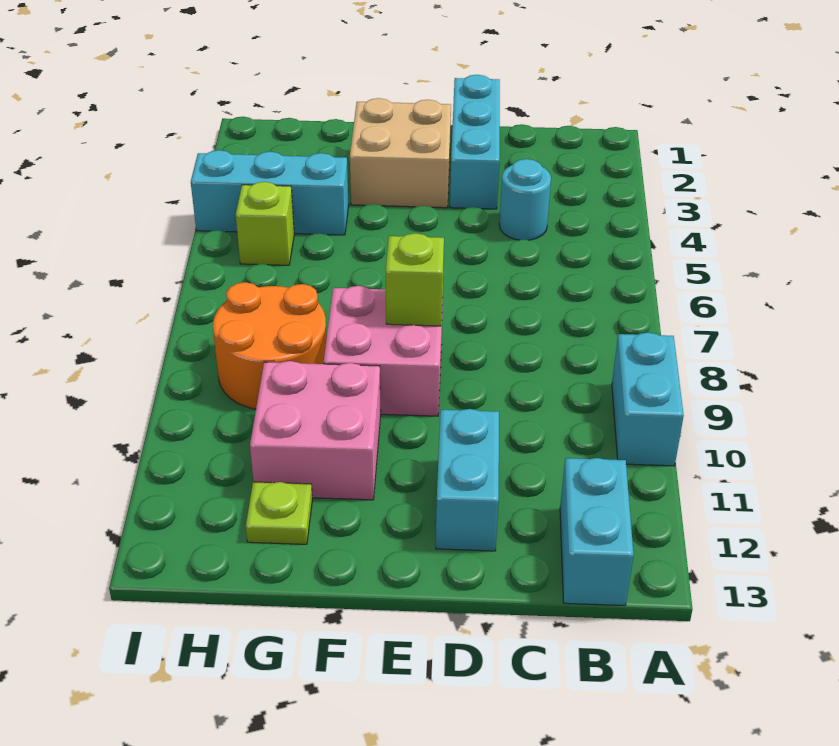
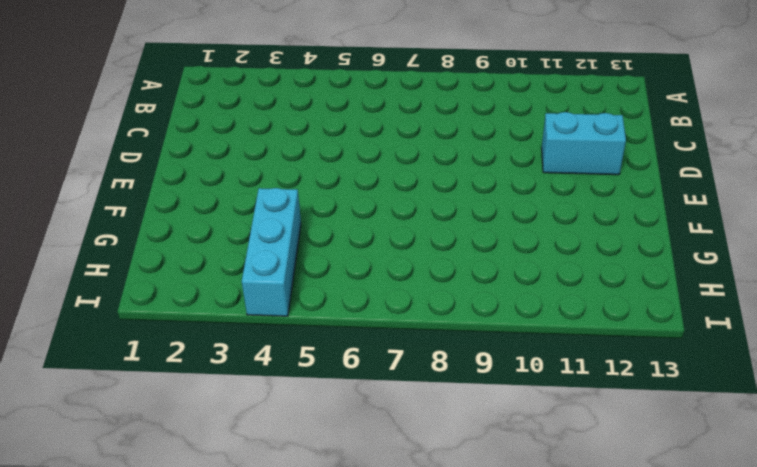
none -> cyan 1x2 brick [612,332,684,466]
none -> cyan 1x2 brick [560,458,634,606]
none -> cyan 1x1 round brick [499,159,551,240]

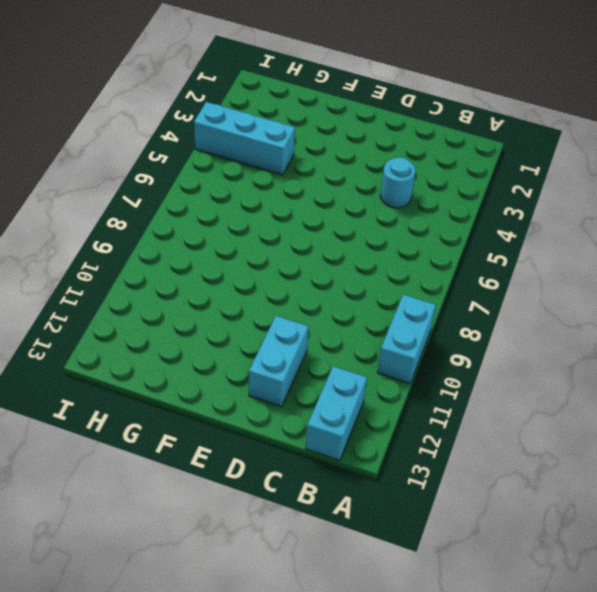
none -> cyan 1x3 brick [450,75,500,209]
none -> tan 2x2 brick [350,98,451,208]
none -> pink 2x2 brick [324,286,443,416]

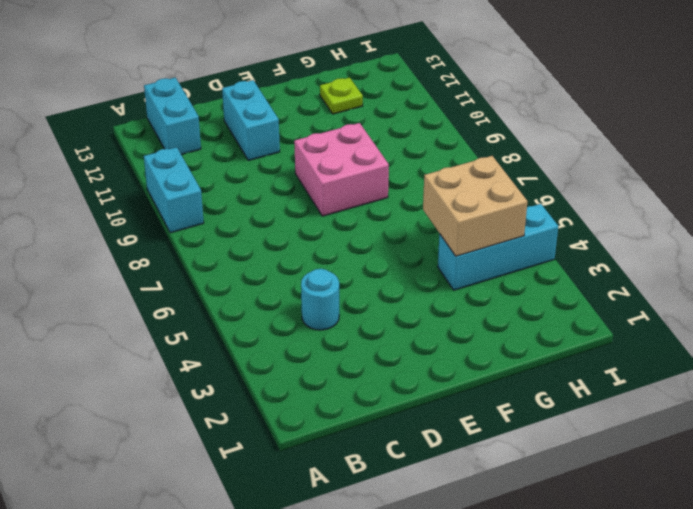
tan 2x2 brick [423,156,527,256] -> tan 2x2 brick moved to [350,98,451,208]
none -> cyan 1x3 brick [450,75,500,209]
none -> pink 2x2 brick [250,361,381,500]
none -> orange 2x2 round brick [213,282,327,409]

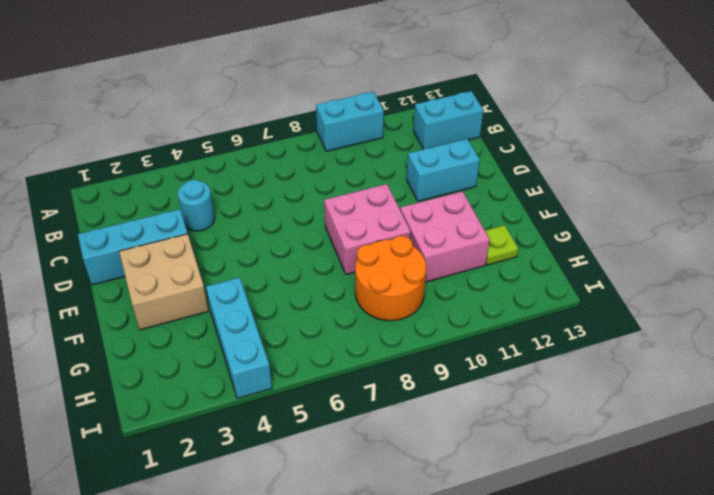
none -> lime 1x1 brick [236,182,294,265]
none -> lime 1x1 brick [386,233,444,326]

